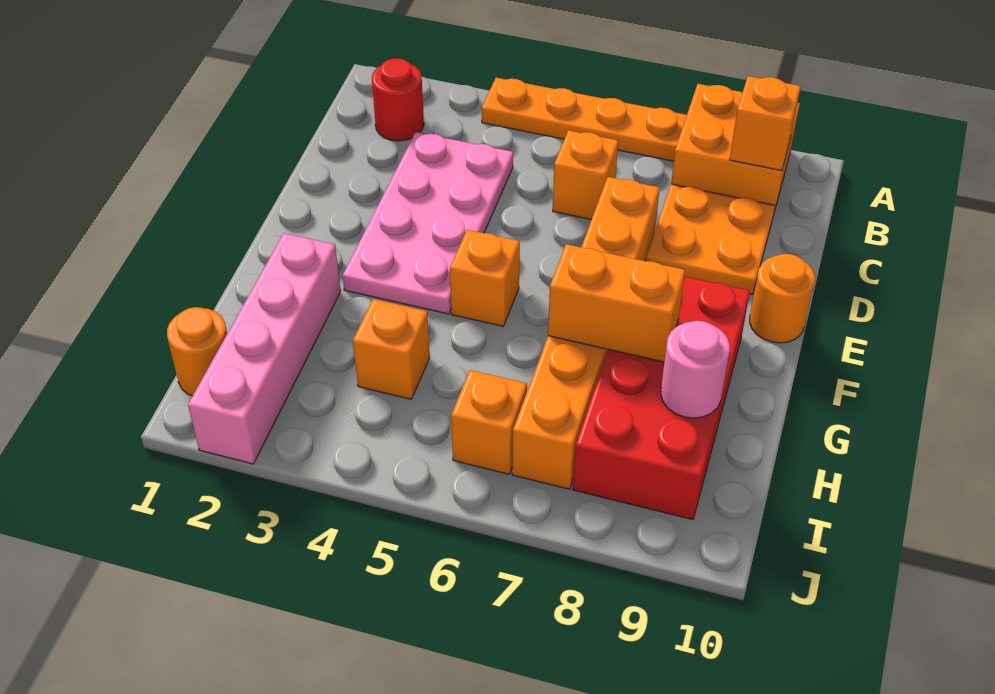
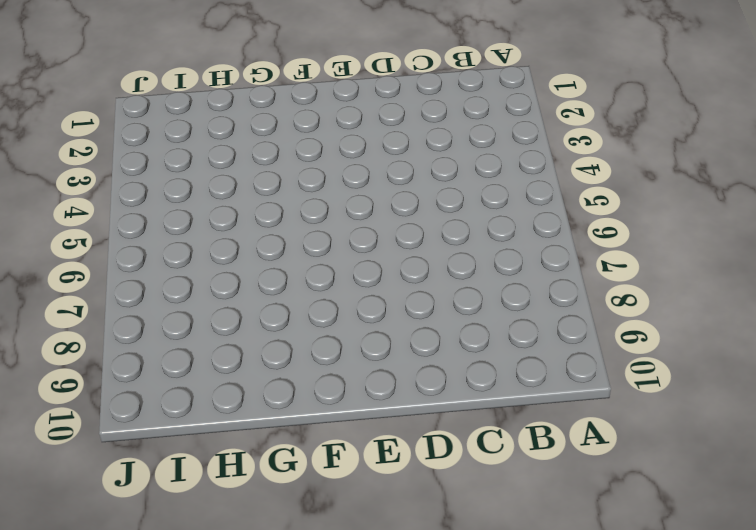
none -> orange 1x4 plate [482,78,687,161]
none -> orange 2x2 brick [671,84,800,215]
none -> red 1x1 round brick [372,58,424,141]

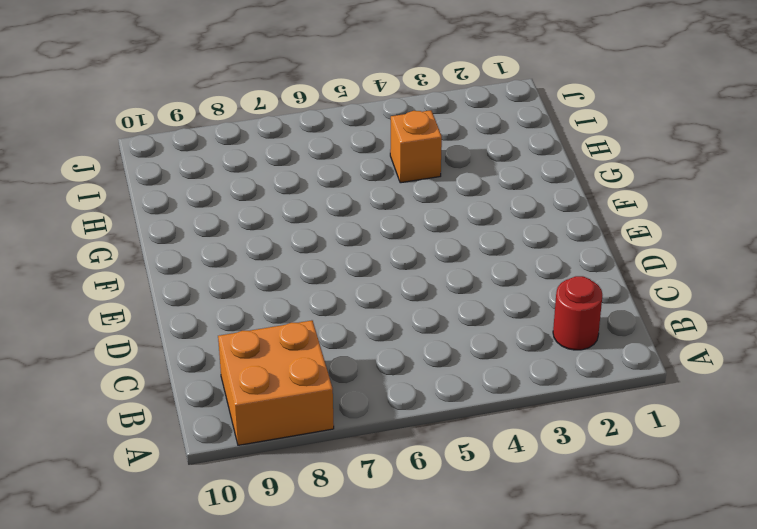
none -> orange 1x4 plate [482,78,687,161]
none -> pink 2x4 plate [343,132,513,314]
none -> orange 1x1 brick [553,130,618,220]

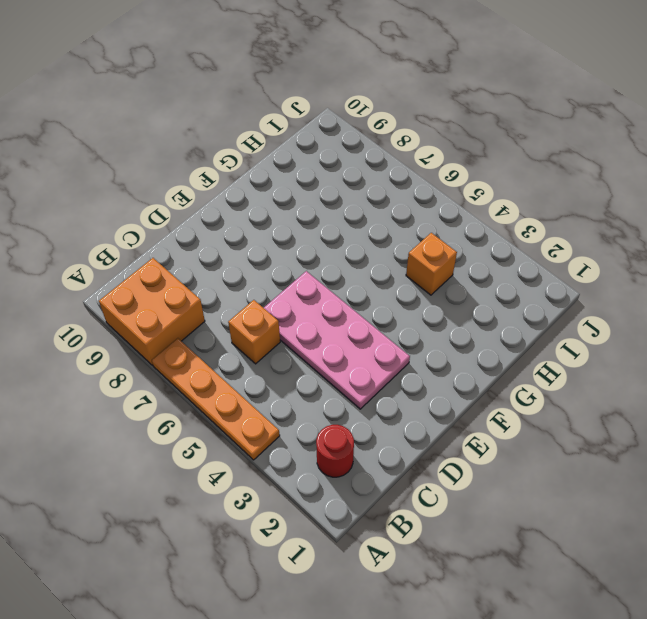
pink 2x4 plate [264,271,410,409] -> pink 2x4 plate turned to [343,132,513,314]
none -> orange 2x2 plate [646,184,775,295]
none -> orange 1x6 brick [512,177,660,489]
none -> orange 1x1 round brick [750,254,815,343]

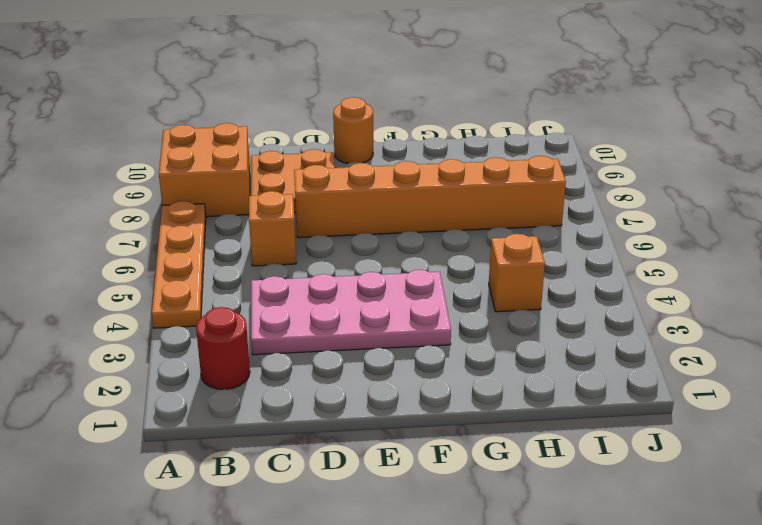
none -> orange 1x1 brick [450,230,520,326]
none -> red 2x4 brick [573,276,750,520]
none -> pink 1x4 brick [188,233,341,464]

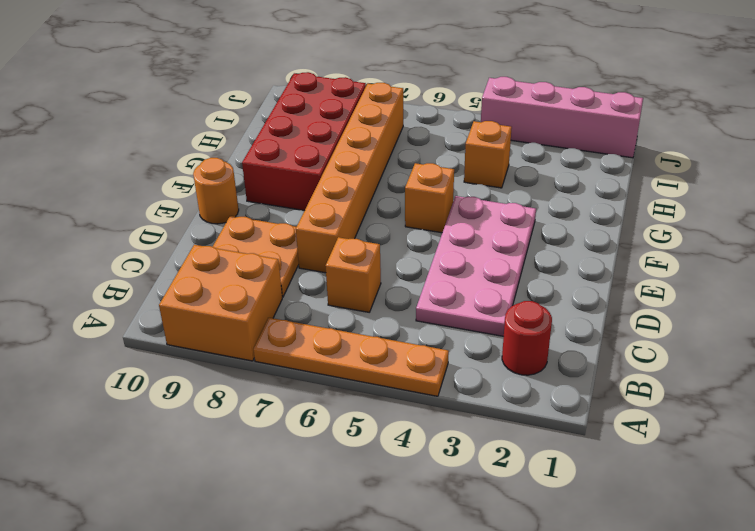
pink 1x4 brick [481,77,643,158] -> pink 1x4 brick turned to [188,233,341,464]
none -> orange 1x1 round brick [167,307,227,396]
none -> orange 1x1 brick [451,370,527,474]
none -> orange 1x1 brick [730,76,801,171]

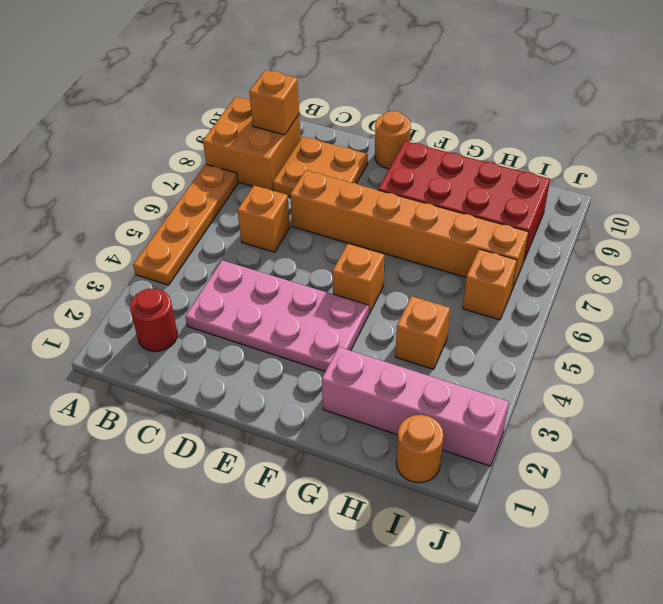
none -> orange 1x2 brick [548,244,685,362]
none -> pink 1x1 round brick [661,321,730,418]

